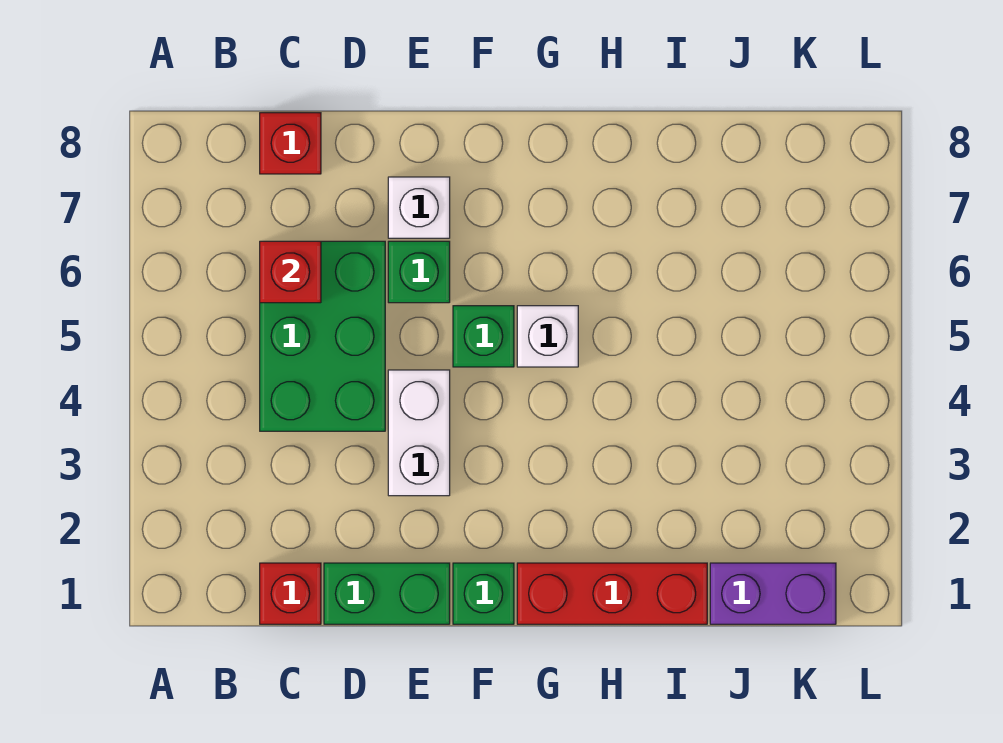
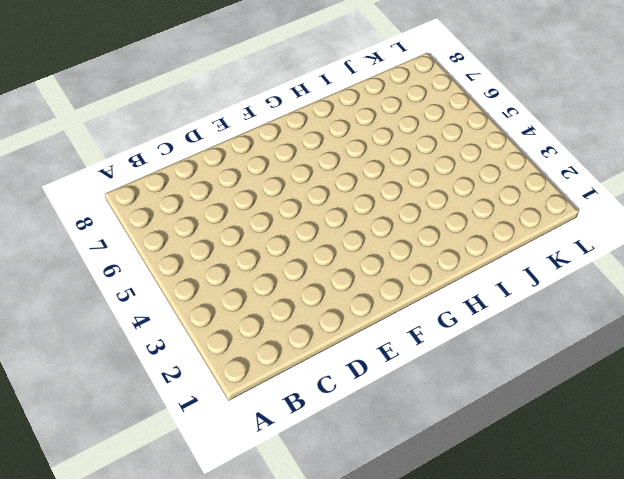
none -> red 1x1 brick [260,563,321,624]
none -> green 2x3 brick [260,241,385,431]
none -> red 1x1 brick [260,113,321,174]

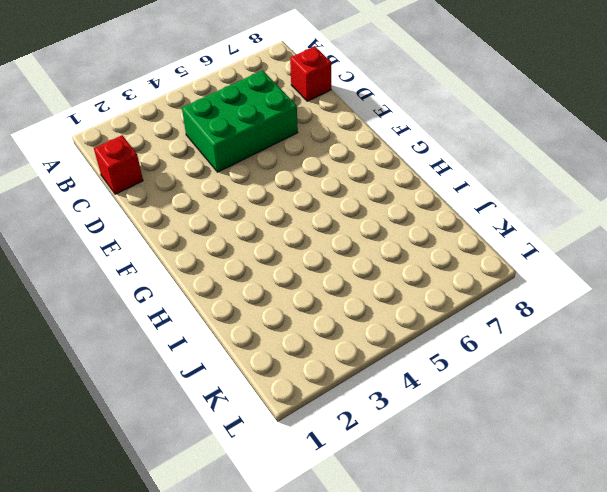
none -> green 1x2 brick [324,563,450,624]
none -> white 1x2 brick [388,370,450,496]
none -> green 1x1 brick [388,241,450,303]

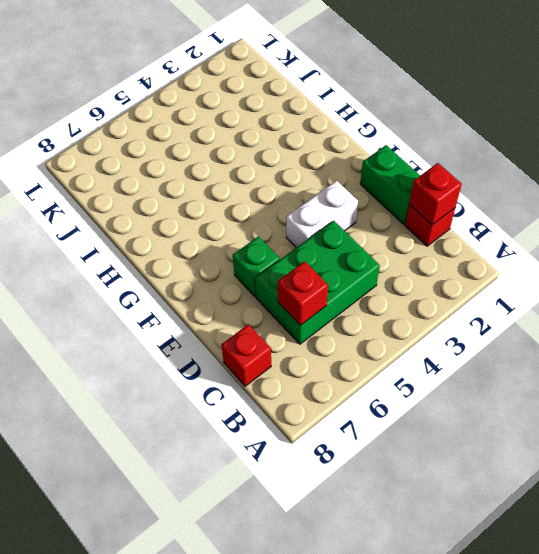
red 1x1 brick [409,163,462,225] -> none
none -> white 1x1 brick [388,177,450,238]
none -> green 1x1 brick [453,563,514,624]
none -> green 1x1 brick [453,306,514,367]

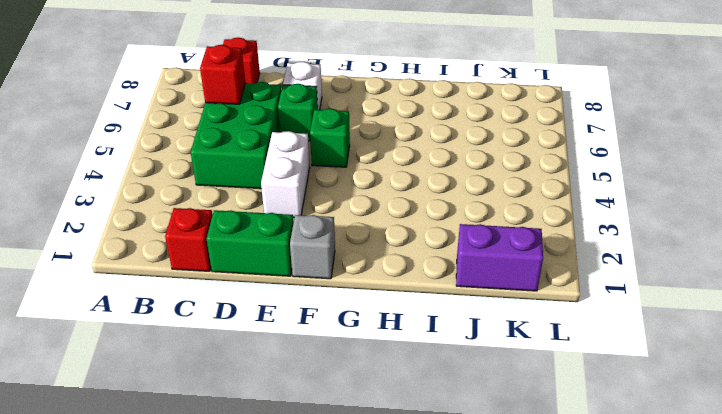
grey 1x1 brick [290,215,335,279] -> green 1x1 brick [453,563,514,624]
none -> red 1x3 brick [517,563,707,624]
none -> white 1x1 brick [517,306,578,367]

